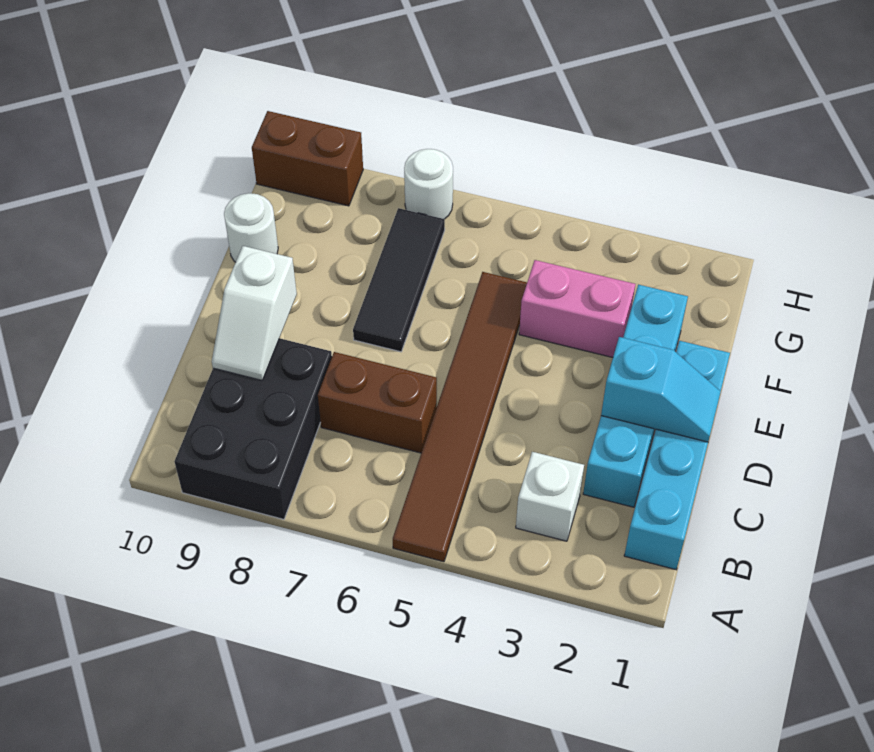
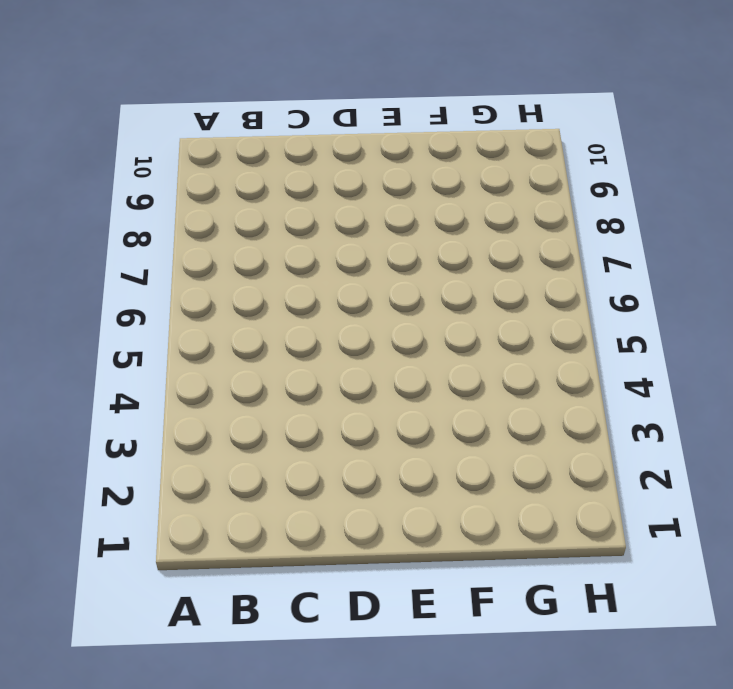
none -> brown 1x6 tile [393,272,527,562]
none -> black 2x3 brick [174,338,332,519]
none -> cyan 1x4 brick [624,341,730,570]

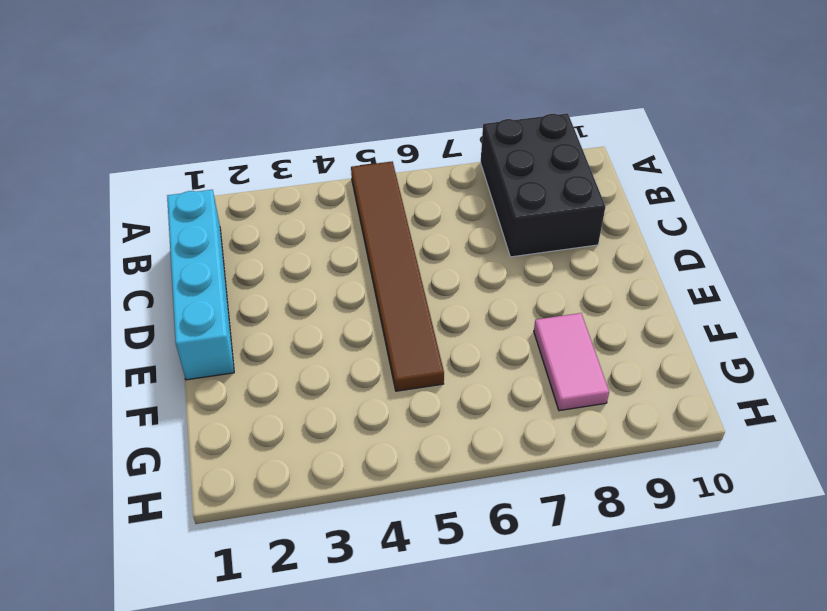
pink 1x2 tile [534,313,609,411] -> none
none -> white 1x1 brick [516,452,584,541]
none -> cyan 1x4 brick [583,285,688,507]
none -> brown 1x2 brick [318,352,437,453]

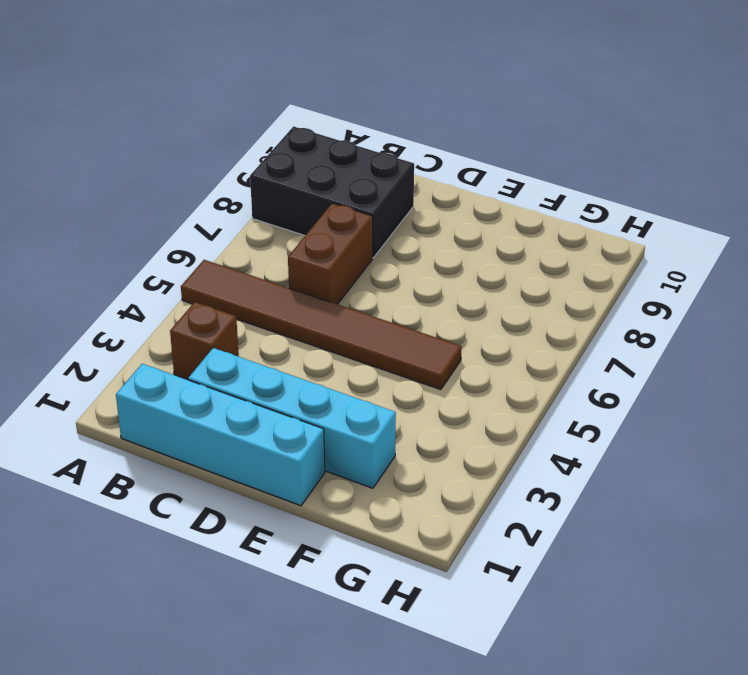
brown 1x1 brick [170,302,239,380] -> white 1x1 brick [516,452,584,541]
none -> black 1x3 tile [353,208,445,352]
none -> pink 1x2 brick [519,260,635,357]
none -> white 1x1 round brick [224,193,278,262]

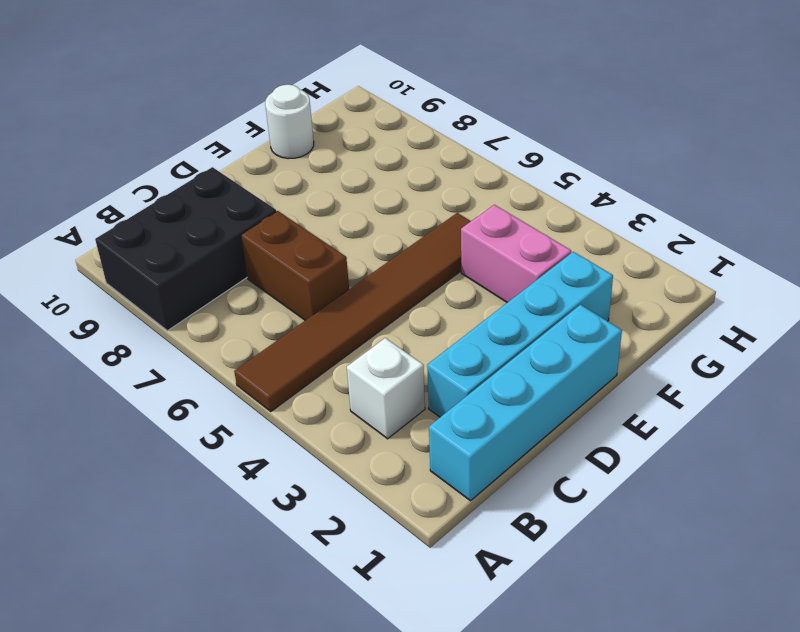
none -> black 1x3 tile [353,208,445,352]
none -> white 1x1 round brick [404,149,453,219]
none -> brown 1x2 brick [252,111,363,206]

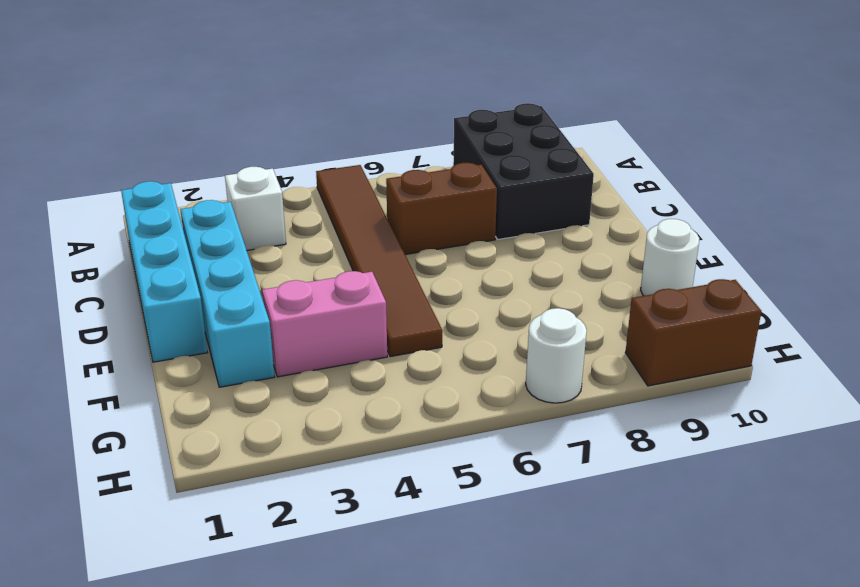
none -> black 1x3 tile [353,208,445,352]
none -> white 1x2 slope [212,246,297,380]
none -> cyan 1x2 slope [601,337,721,442]

